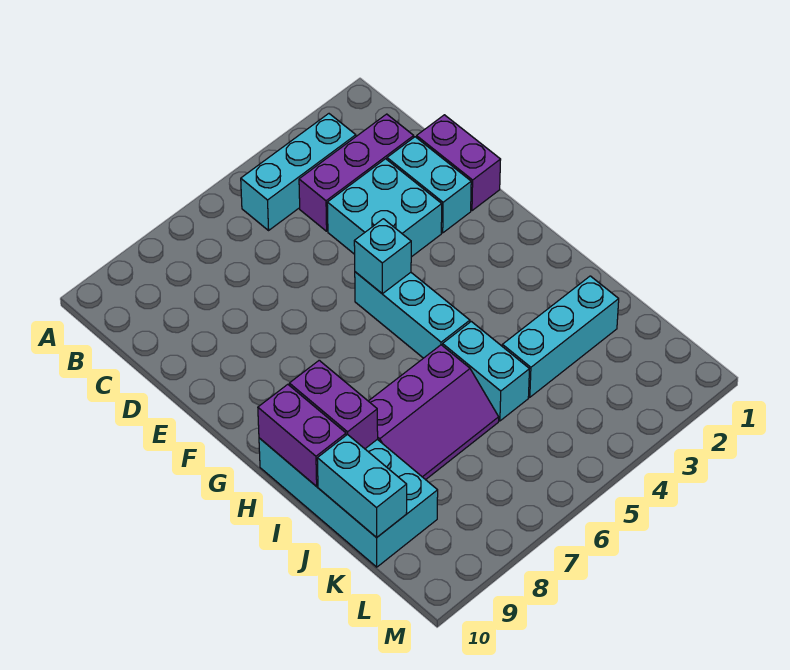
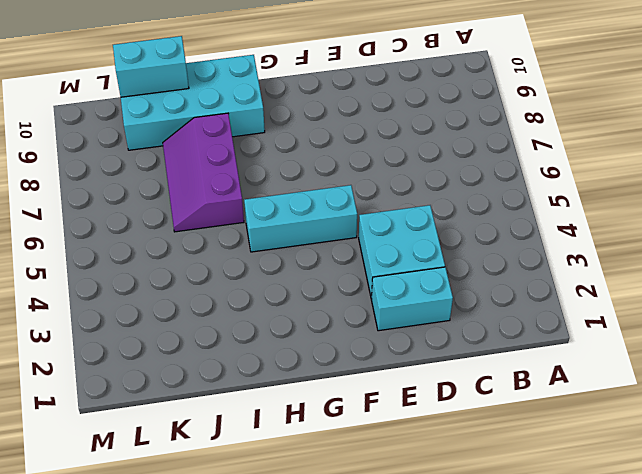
none -> cyan 1x3 brick [241,114,356,230]
none -> purple 1x3 brick [299,114,414,231]
none -> purple 1x2 brick [417,115,501,211]

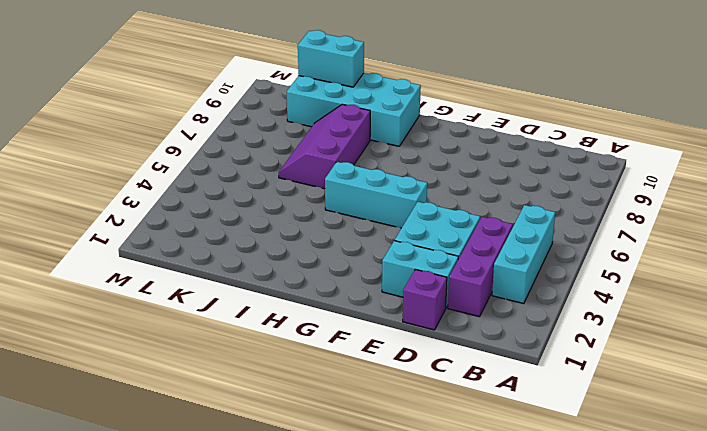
purple 1x1 brick [403,269,447,330] -> purple 1x2 brick [417,115,501,211]
none -> cyan 1x2 brick [443,321,529,421]
none -> cyan 1x3 brick [502,276,619,397]
none -> cyan 1x1 brick [354,219,411,294]

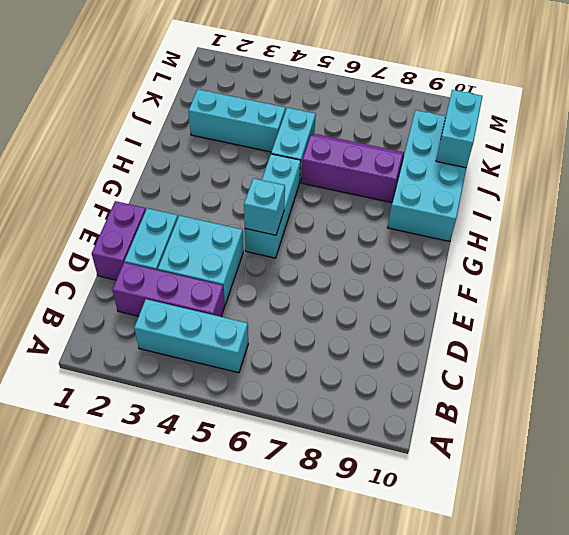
none -> purple 1x2 brick [289,360,378,449]
none -> purple 1x2 brick [258,384,346,486]

